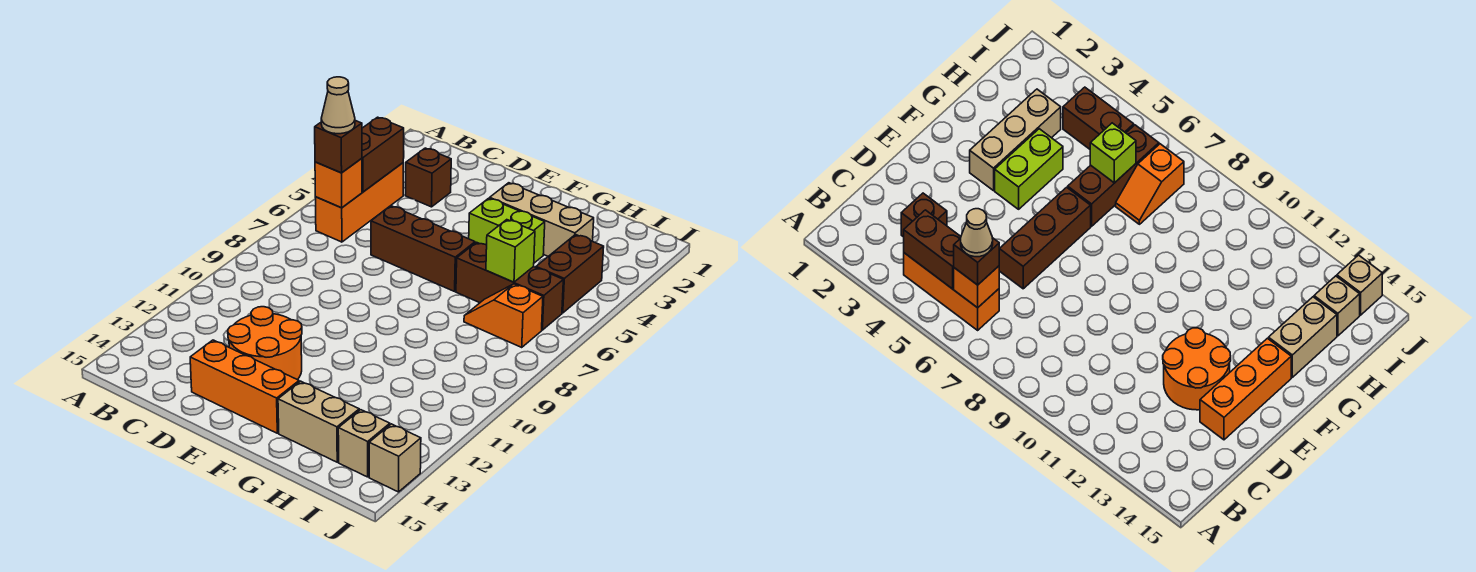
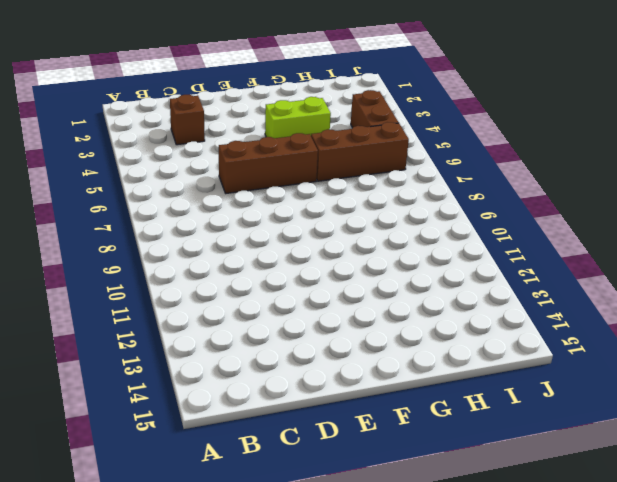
none -> orange 1x3 brick [315,163,403,242]
none -> orange 2x2 round brick [228,307,302,380]
none -> orange 1x3 brick [190,340,299,433]

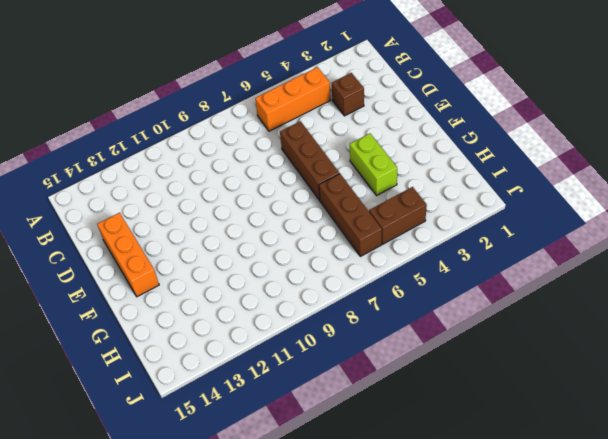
none -> orange 2x2 round brick [228,307,302,380]
none -> tan 1x3 brick [490,183,594,256]
none -> tan 1x2 brick [278,381,359,462]

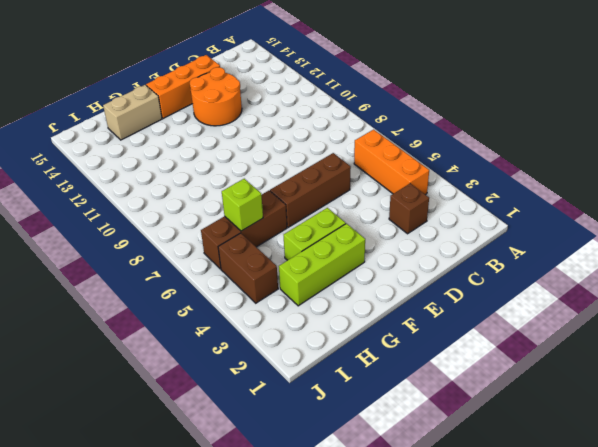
lime 1x3 brick [279,224,365,306] -> tan 1x3 brick [490,183,594,256]
none -> orange 1x2 slope [464,284,543,347]
none -> tan 1x1 brick [338,410,390,477]
none -> tan 1x1 brick [369,424,421,492]

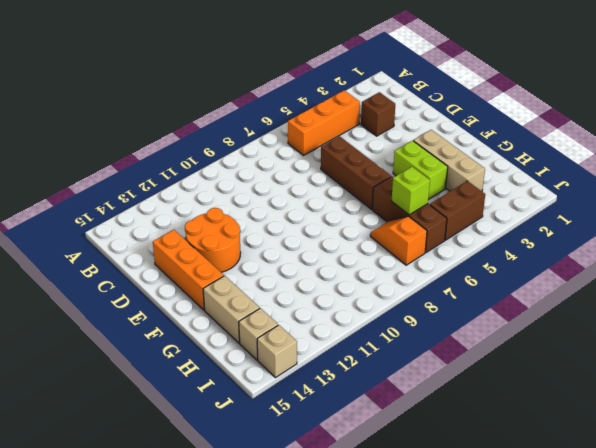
none -> brown 1x2 brick [362,117,404,192]
none -> orange 1x1 brick [315,159,362,208]
none -> brown 1x1 brick [315,121,362,173]

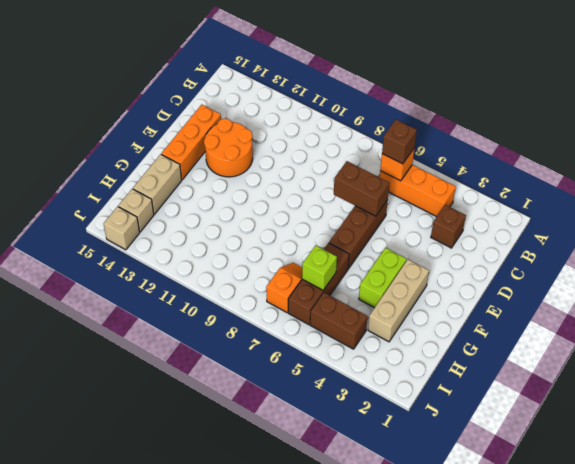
brown 1x2 brick [334,161,389,216] -> brown 1x2 brick moved to [362,117,404,192]
none -> tan 1x1 cone [321,77,355,134]

